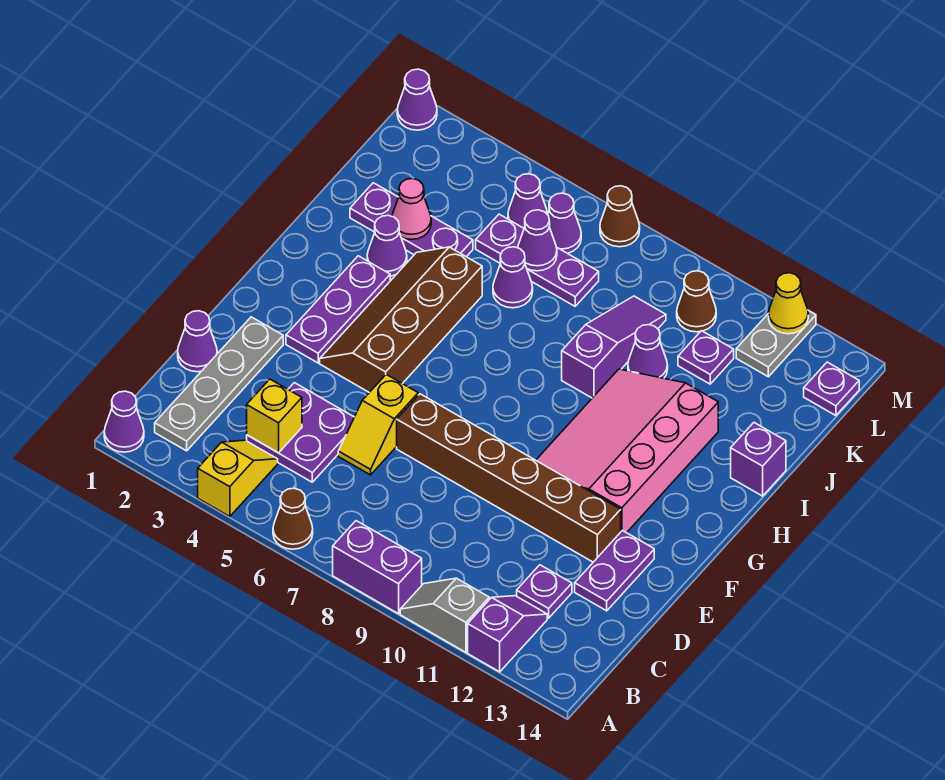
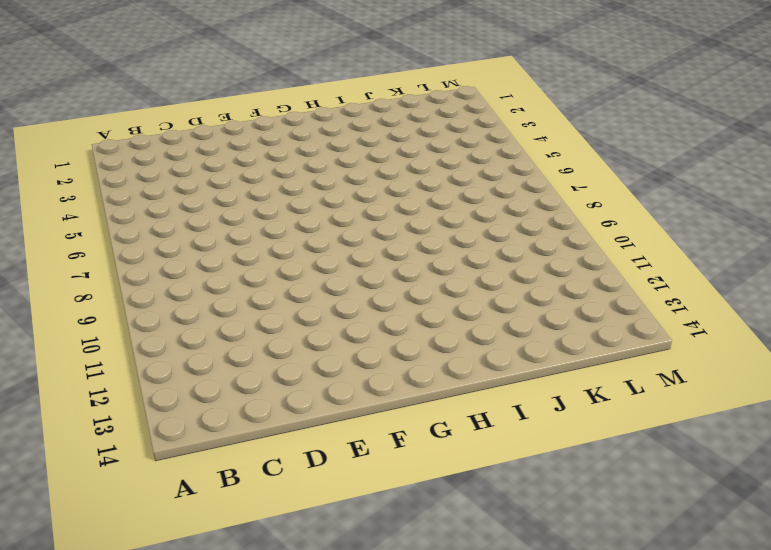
none -> purple 1x1 cone [104,391,144,452]
none -> yellow 1x2 slope [198,440,278,517]
none -> brown 1x1 cone [273,488,313,549]
none -> purple 1x2 brick [333,521,422,614]

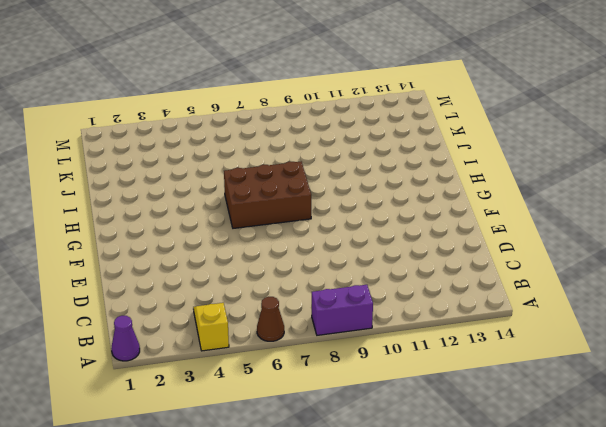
brown 2x3 brick [224,161,311,228] -> none
none -> grey 1x2 slope [400,578,489,652]
none -> purple 1x2 slope [468,596,547,672]
none -> grey 1x4 plate [155,317,283,451]
none -> purple 2x2 plate [247,383,354,482]

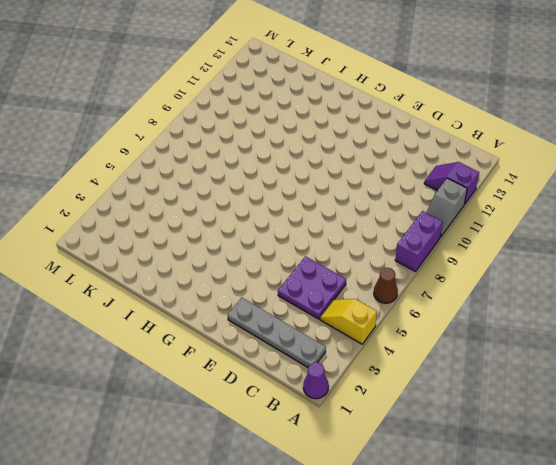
none -> purple 1x1 plate [517,565,572,618]
none -> purple 1x1 cone [178,311,217,372]
none -> yellow 1x2 slope [338,374,418,475]
none -> purple 1x2 plate [575,531,654,611]

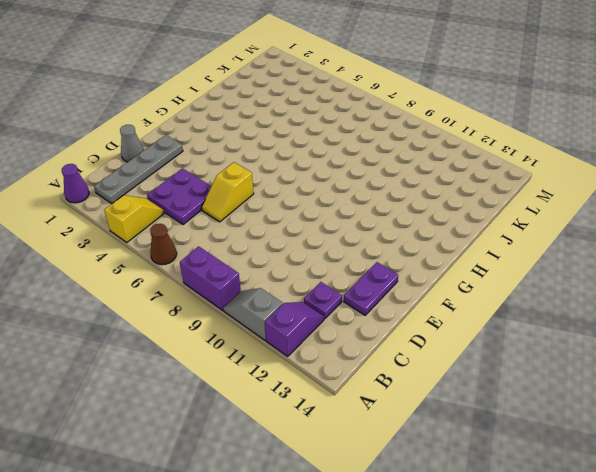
grey 1x1 cone [120,125,144,162] -> purple 1x1 cone [178,311,217,372]
none -> brown 1x6 brick [397,394,621,562]
none -> purple 1x3 plate [286,256,390,363]
none -> brown 2x4 slope [320,247,482,393]
none -> pink 3x4 slope [536,369,718,533]

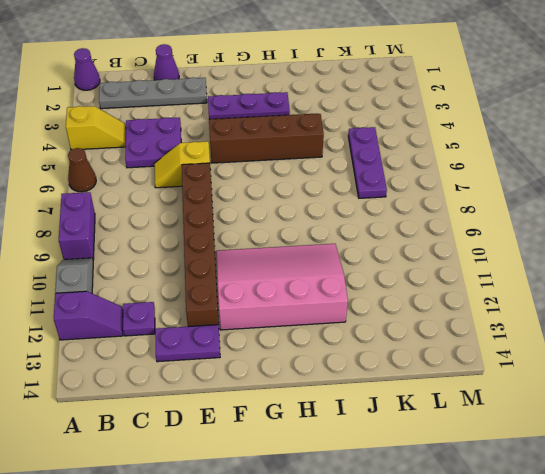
none -> purple 1x1 cone [367,215,407,276]
none -> purple 1x3 slope [562,296,666,398]
none -> purple 1x1 brick [731,423,786,496]
none -> purple 1x3 plate [350,183,473,257]

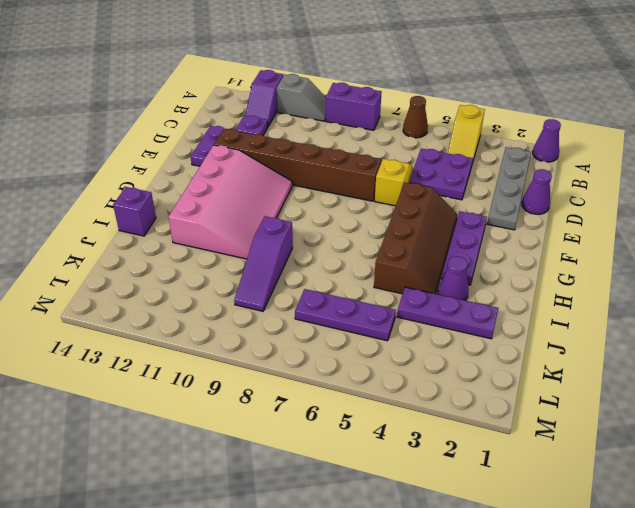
none -> purple 1x1 cone [493,247,533,308]
none -> purple 1x1 cone [628,325,668,378]
none -> purple 1x1 plate [678,331,734,384]
none -> purple 1x1 cone [508,174,548,228]

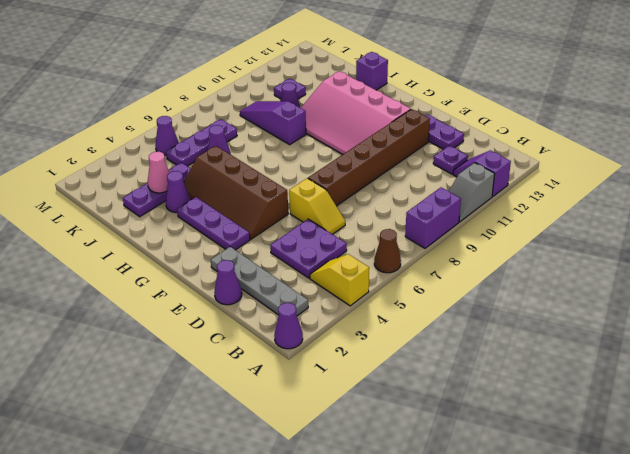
none -> purple 1x1 cone [548,193,581,253]
none -> brown 1x1 cone [677,271,716,332]
none -> grey 1x2 plate [736,310,816,377]
none -> purple 1x1 plate [804,362,859,416]

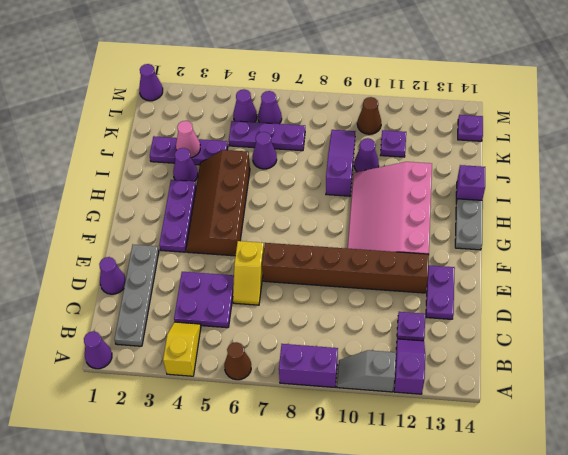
grey 1x2 plate [455,199,483,250] -> grey 1x2 plate moved to [736,310,816,377]
none -> brown 1x1 cone [600,186,640,247]
none -> yellow 1x1 brick [247,379,302,453]
none -> purple 1x1 cone [518,210,557,271]
none -> yellow 1x1 cone [769,273,808,334]

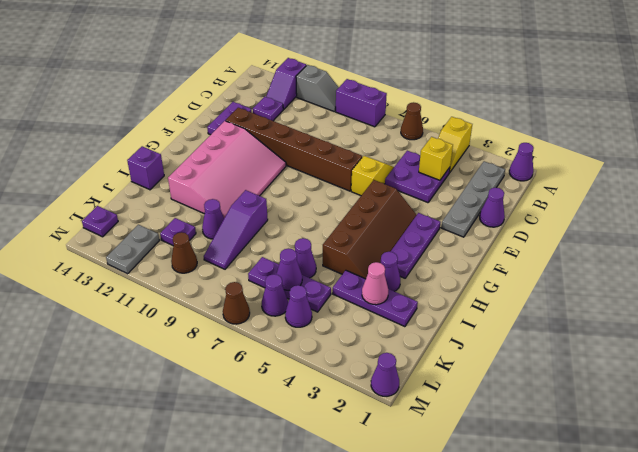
none -> yellow 1x1 cone [769,273,808,334]

